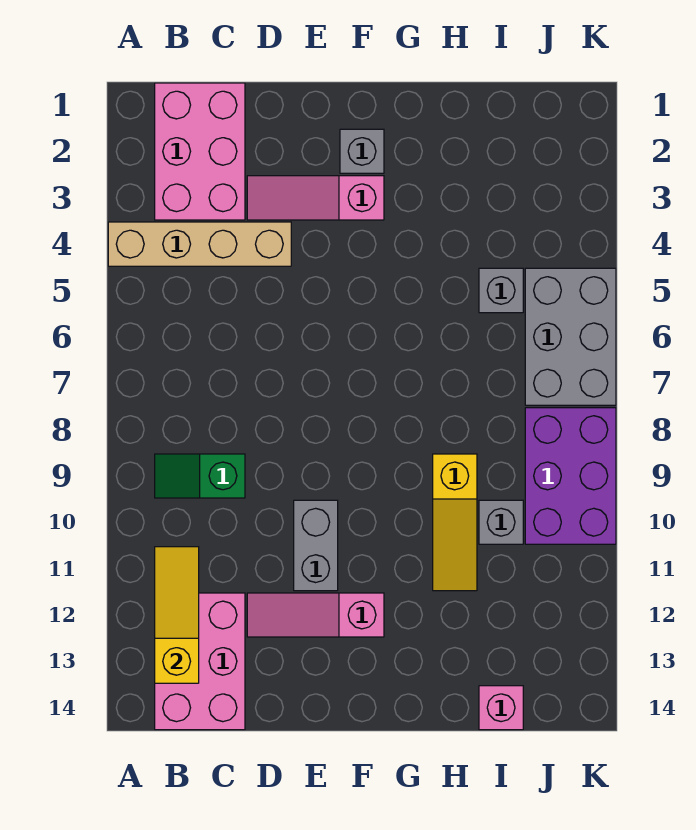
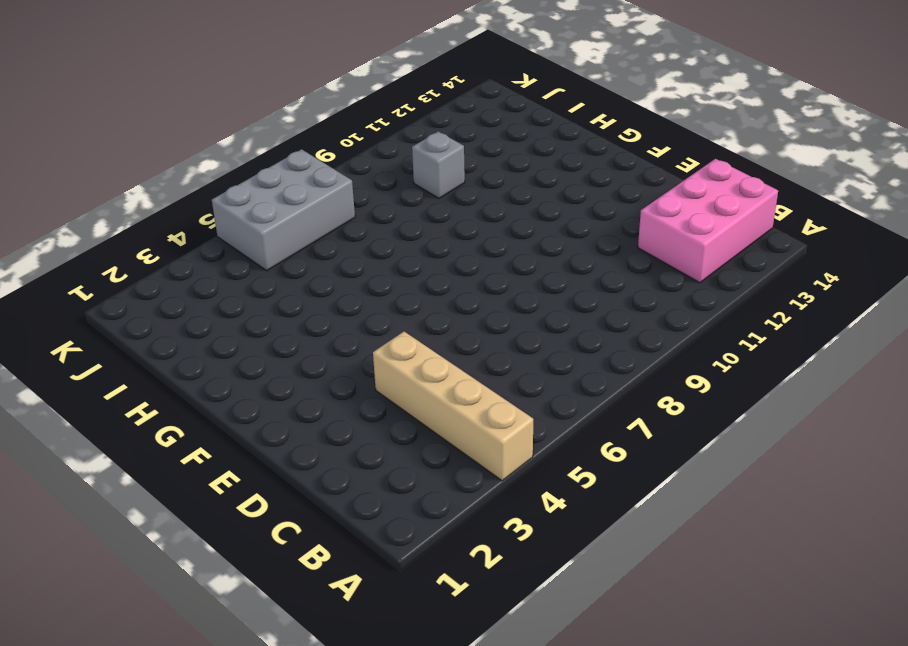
none -> pink 2x3 brick [155,83,245,220]
none -> green 1x2 slope [155,454,245,498]
none -> pink 1x3 slope [247,176,384,220]

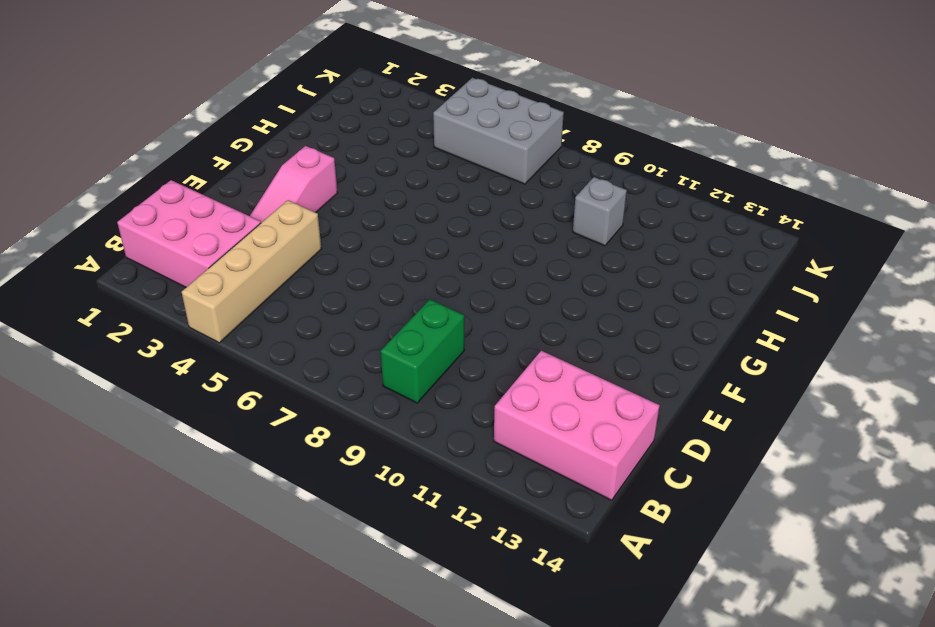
green 1x2 brick [381,300,464,403] -> green 1x2 slope [155,454,245,498]
none -> pink 1x3 slope [247,593,384,637]
none -> grey 1x2 brick [294,500,338,591]
none -> grey 1x1 brick [340,129,384,173]

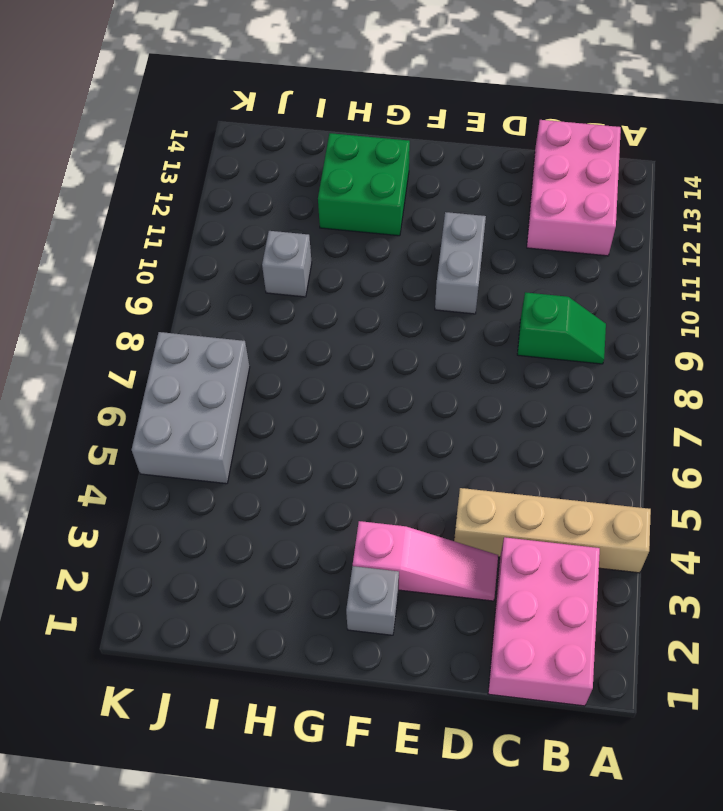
green 2x2 brick [318,133,410,236] -> none
none -> pink 1x3 slope [247,593,384,637]
none -> yellow 1x3 slope [433,454,477,591]
none -> grey 1x1 brick [479,268,523,313]

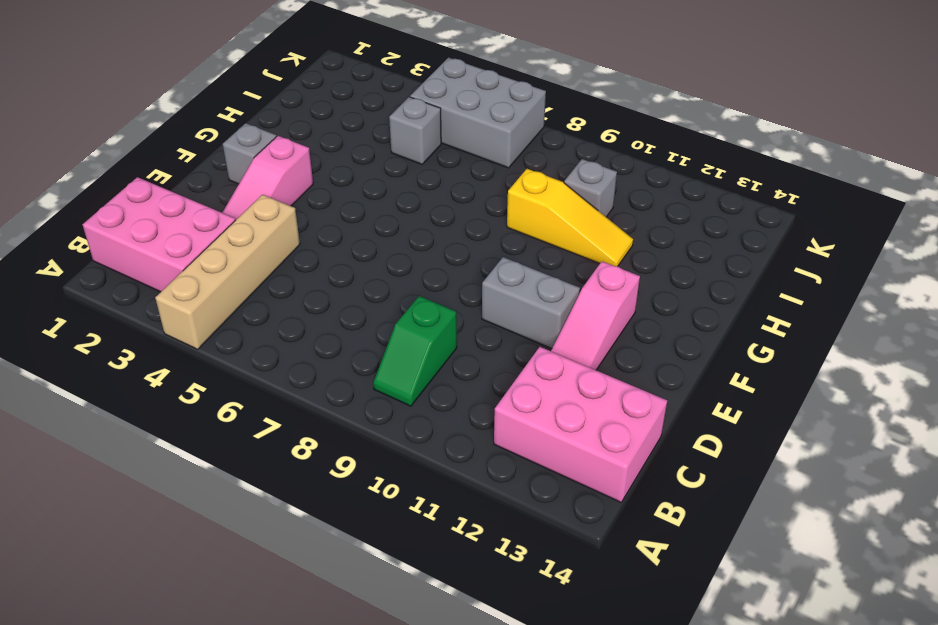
none -> pink 1x1 brick [479,686,523,730]
none -> purple 2x3 brick [525,408,616,544]
none -> yellow 1x3 slope [155,547,199,683]

